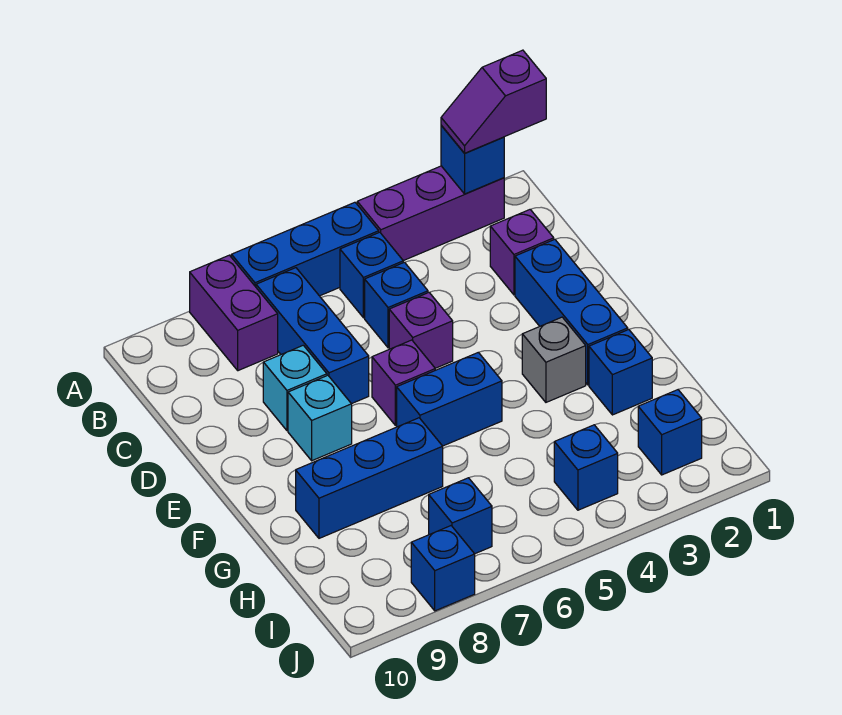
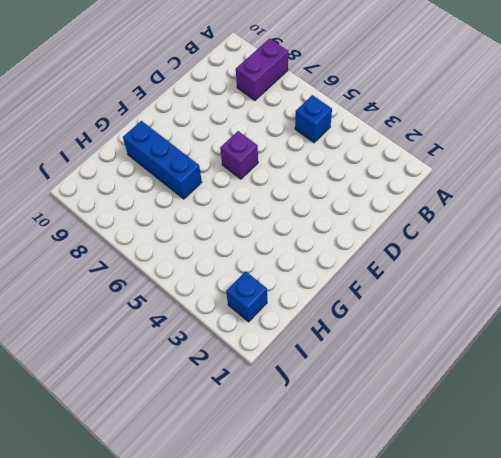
none -> purple 1x3 brick [357,166,504,261]
none -> blue 1x3 brick [231,202,379,296]
none -> blue 1x3 brick [256,268,369,404]

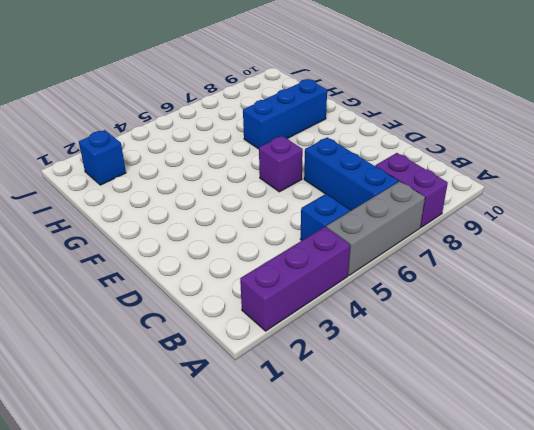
grey 1x3 brick [326,181,425,275] -> blue 1x3 brick [231,202,379,296]
none -> purple 1x1 brick [490,210,554,295]
none -> blue 1x1 brick [365,262,428,348]
none -> blue 1x3 brick [515,239,628,385]

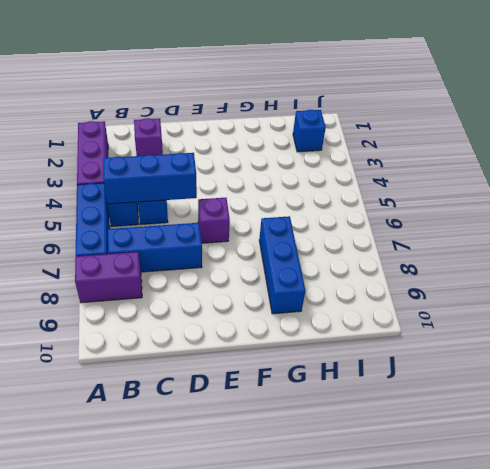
blue 1x3 brick [103,153,197,204] -> blue 1x3 brick moved to [515,239,628,385]
none -> purple 1x1 brick [389,293,453,368]
none -> cyan 1x1 brick [263,345,327,431]
none -> cyan 1x1 brick [288,375,352,461]

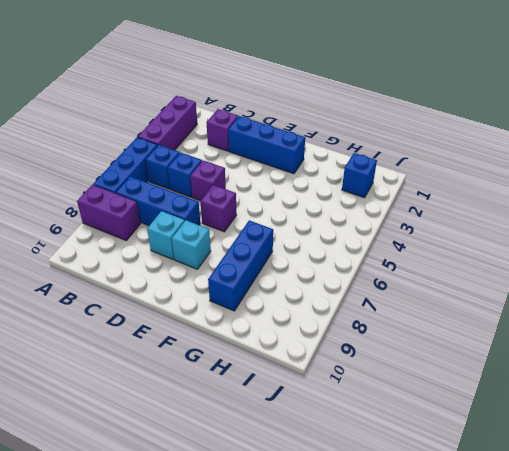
none -> grey 1x1 brick [522,317,586,402]
none -> blue 1x2 brick [397,352,502,446]
none -> blue 1x1 brick [589,330,652,415]

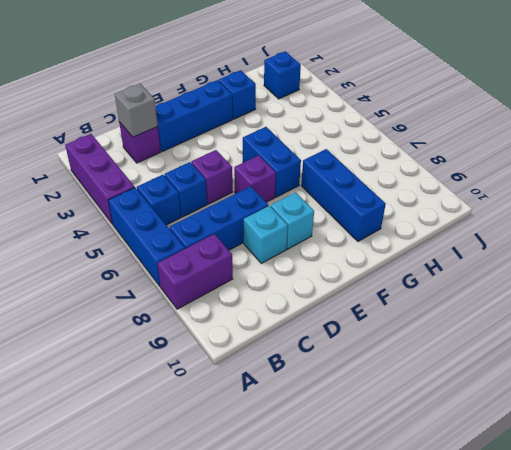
grey 1x1 brick [115,84,158,137] -> grey 1x1 brick moved to [522,317,586,402]
none -> blue 1x1 brick [554,425,618,510]
none -> blue 1x1 brick [429,478,492,554]
none -> blue 1x1 brick [411,526,475,611]

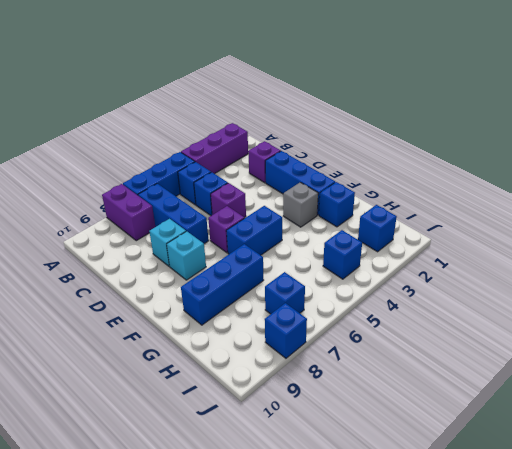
none -> blue 1x1 brick [441,126,504,194]
none -> purple 1x2 slope [441,50,546,153]

